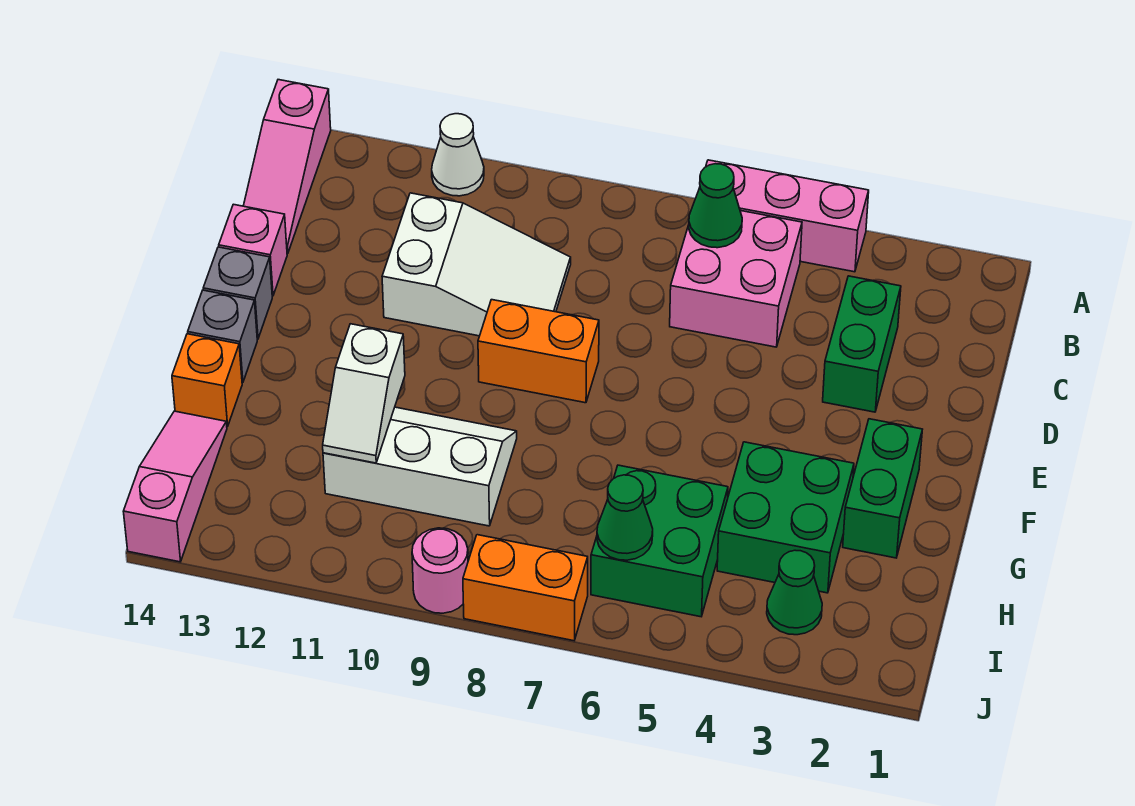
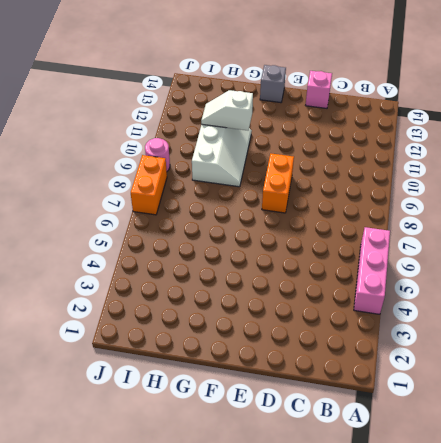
none -> white 1x1 cone [432,114,484,196]
none -> pink 1x3 slope [244,80,331,254]
none -> pink 2x2 brick [670,211,802,347]

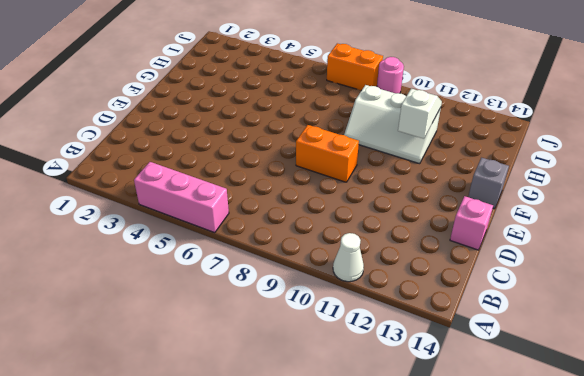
none -> pink 1x3 slope [244,80,331,254]
none -> pink 2x2 brick [670,211,802,347]
none -> green 1x2 brick [823,276,901,412]

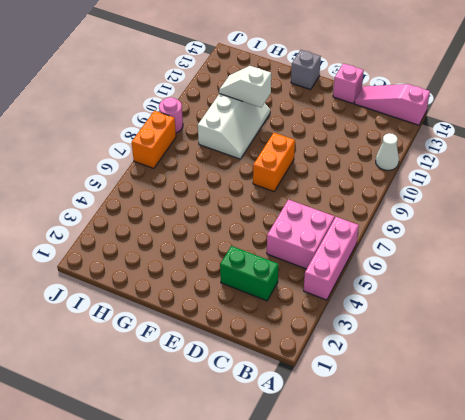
none -> white 2x3 slope [382,193,571,336]
none -> grey 1x1 brick [203,247,272,339]
none -> green 1x2 brick [843,419,922,558]

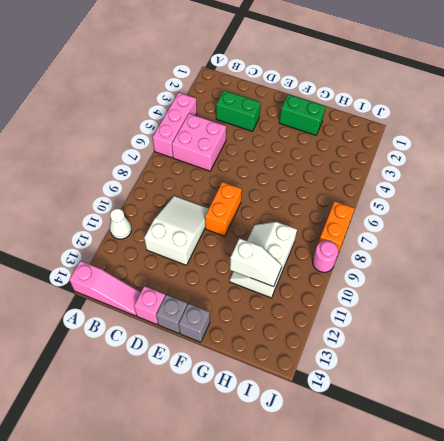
none -> green 2x2 brick [717,442,854,593]
none -> orange 1x1 brick [172,334,242,427]
none -> green 2x2 brick [591,465,728,617]

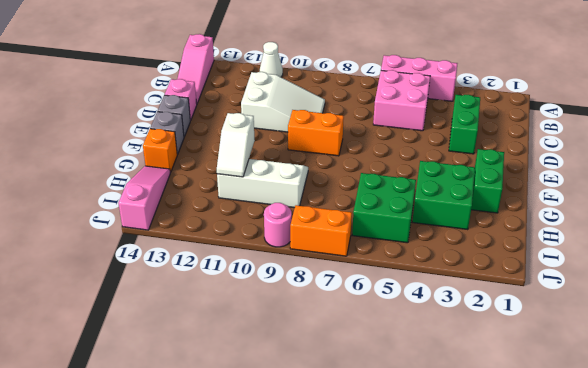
none -> green 1x1 cone [767,550,822,635]
none -> green 1x1 cone [689,164,742,248]
none -> green 1x1 cone [597,475,653,560]

